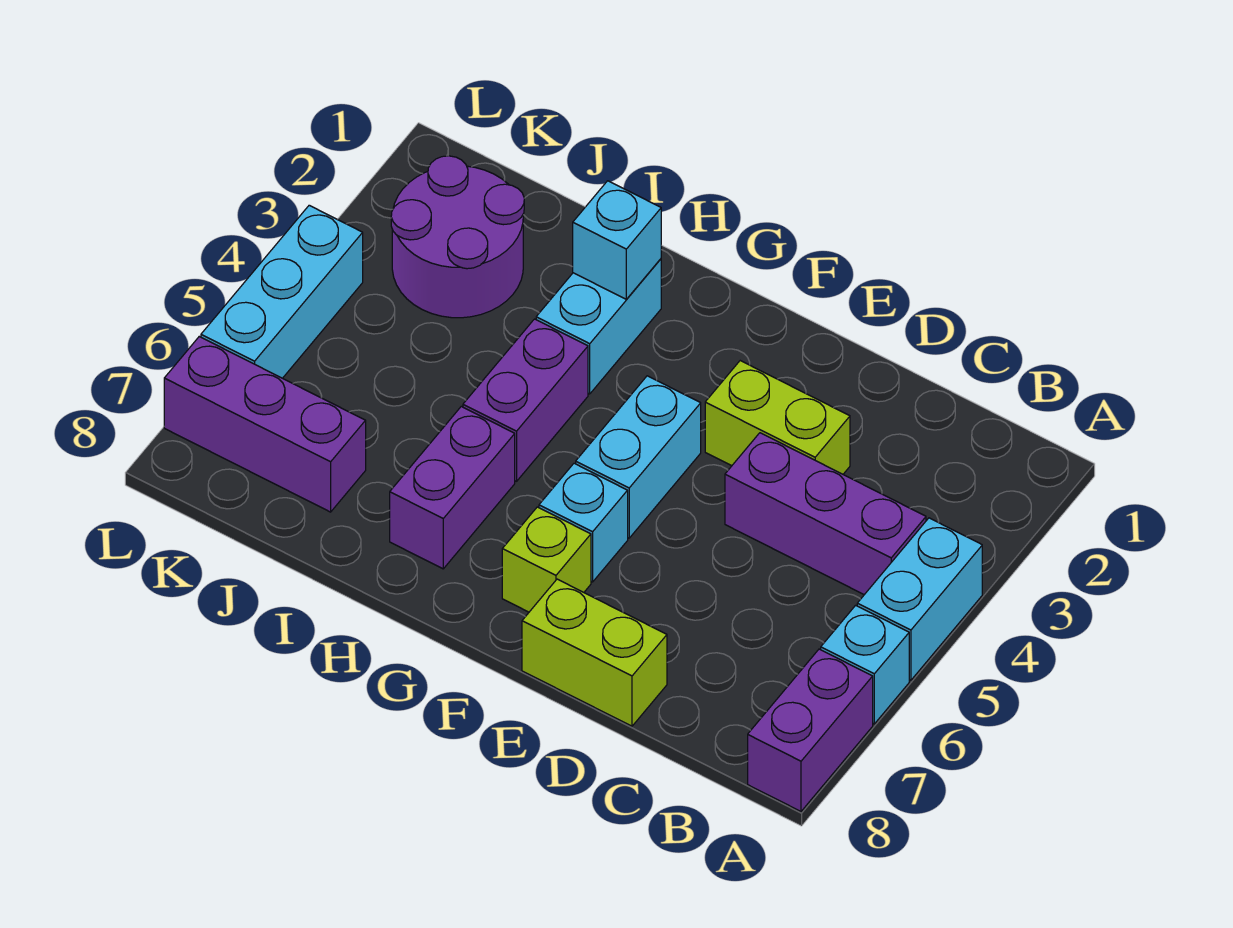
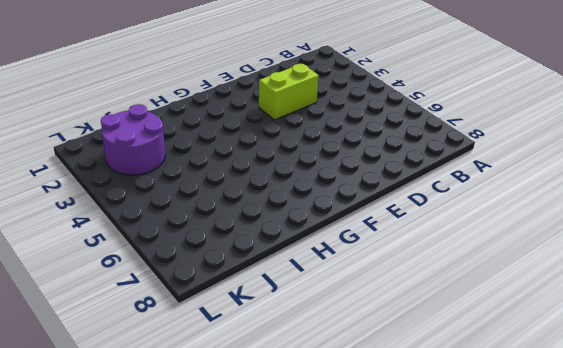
none -> cyan 1x2 brick [857,518,982,680]
none -> cyan 1x1 brick [821,605,909,724]
none -> purple 1x2 brick [748,649,873,811]

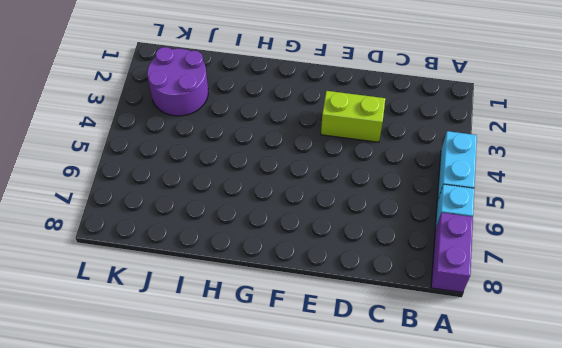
none -> purple 1x3 brick [725,433,926,595]
none -> lime 1x2 brick [522,579,667,726]
none -> cyan 1x2 brick [576,376,701,538]

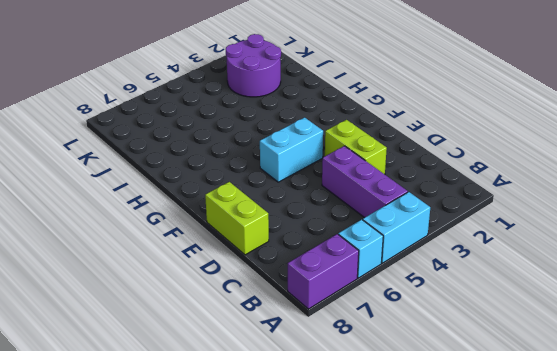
none -> cyan 1x1 brick [539,463,628,582]
none -> lime 1x1 brick [502,507,591,612]
none -> cyan 1x2 brick [536,259,661,394]

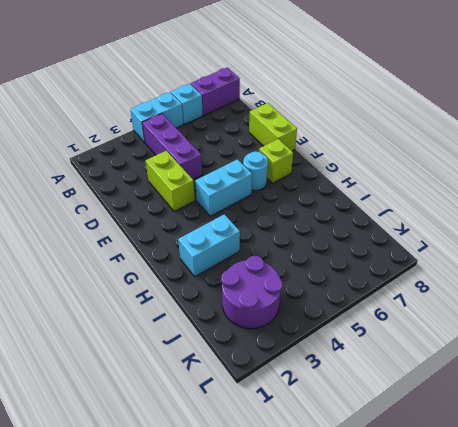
cyan 1x1 round brick [243,151,268,191] -> cyan 1x1 brick [539,463,628,582]
none -> purple 1x2 brick [463,319,588,481]
none -> purple 1x2 brick [390,406,515,569]
none -> purple 1x3 brick [164,337,366,512]

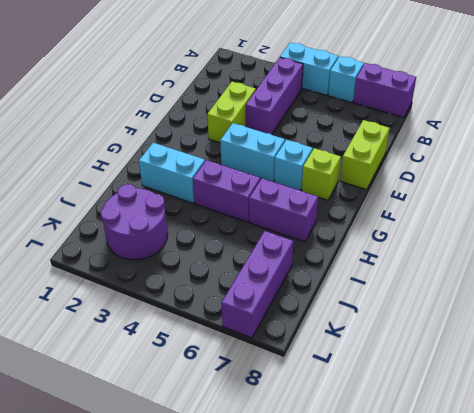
none -> cyan 1x3 brick [201,205,363,378]
none -> cyan 1x1 brick [573,181,661,299]

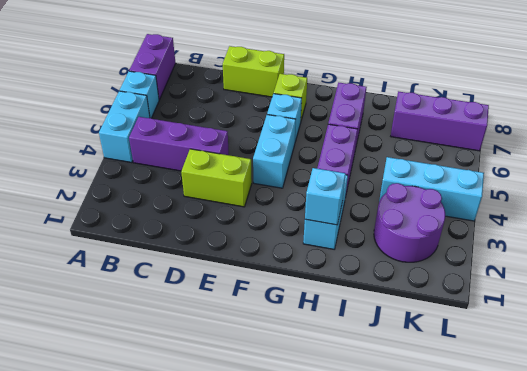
cyan 1x3 brick [379,157,484,221] -> cyan 1x3 brick turned to [201,205,363,378]

